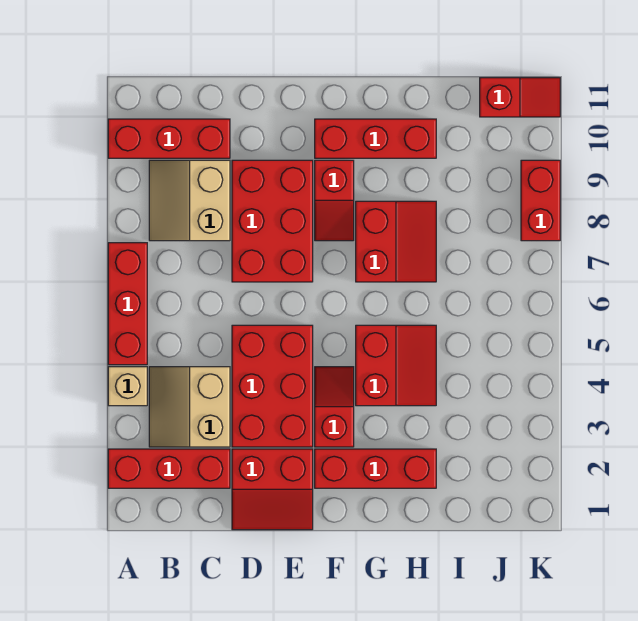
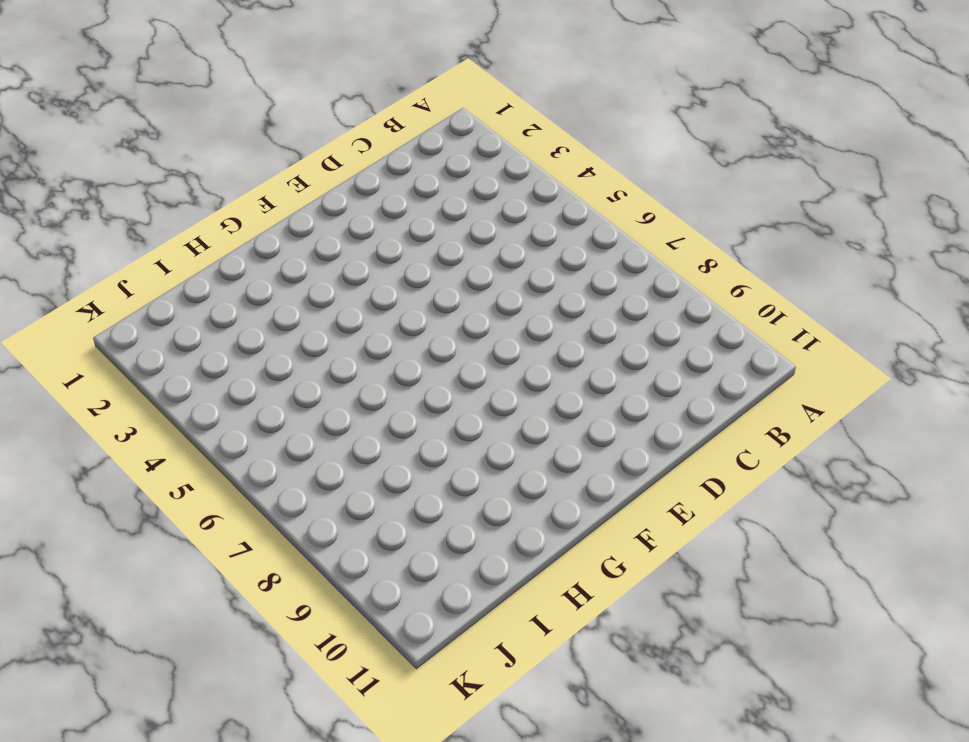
none -> red 1x3 brick [108,449,230,488]
none -> tan 1x1 brick [108,367,147,406]
none -> red 1x3 brick [108,243,147,365]

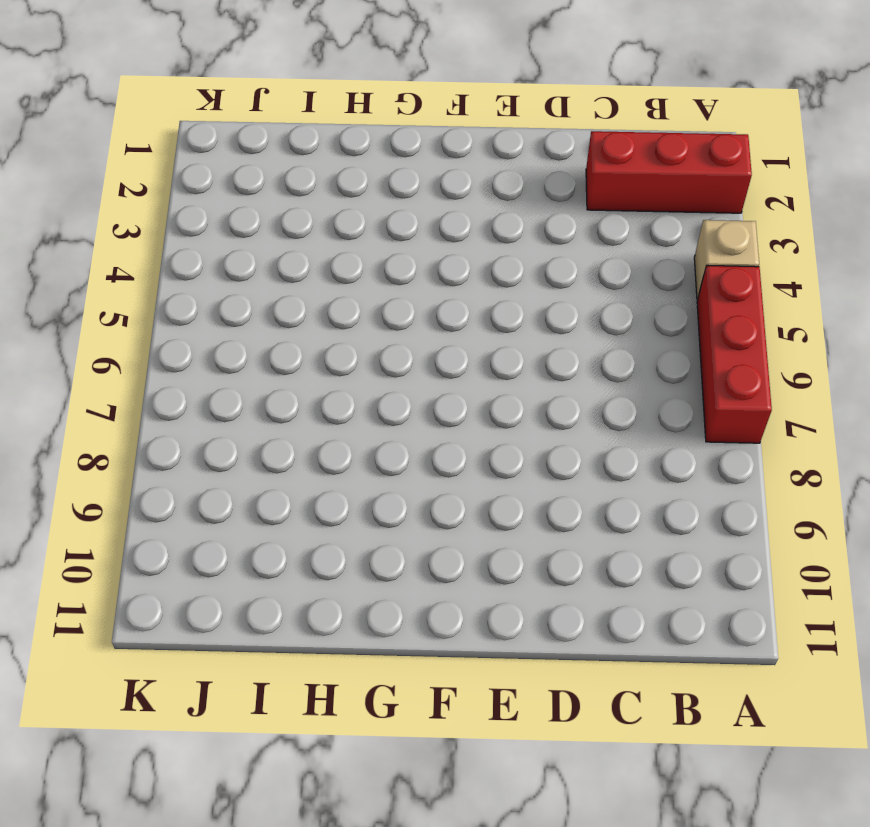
none -> red 1x3 brick [108,119,230,158]
none -> tan 2x2 slope [149,367,230,447]
none -> tan 2x2 slope [149,160,230,241]

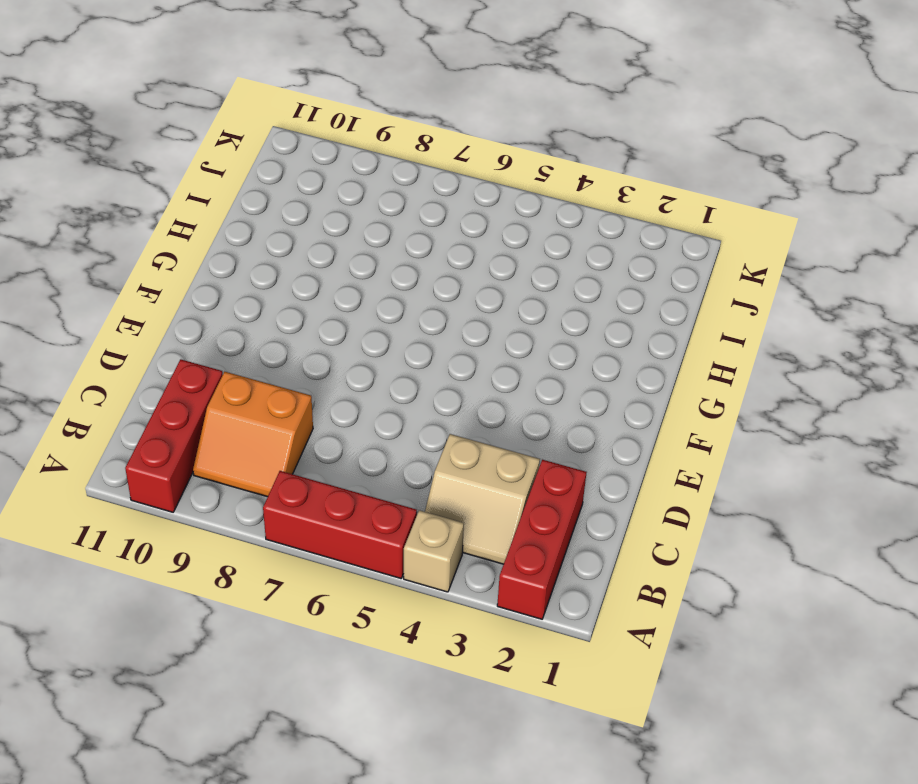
orange 2x2 slope [193,372,313,497] -> tan 2x2 slope [149,160,230,241]
none -> red 2x2 slope [232,449,313,530]
none -> red 2x3 brick [232,325,313,447]
none -> red 2x3 brick [232,160,313,282]

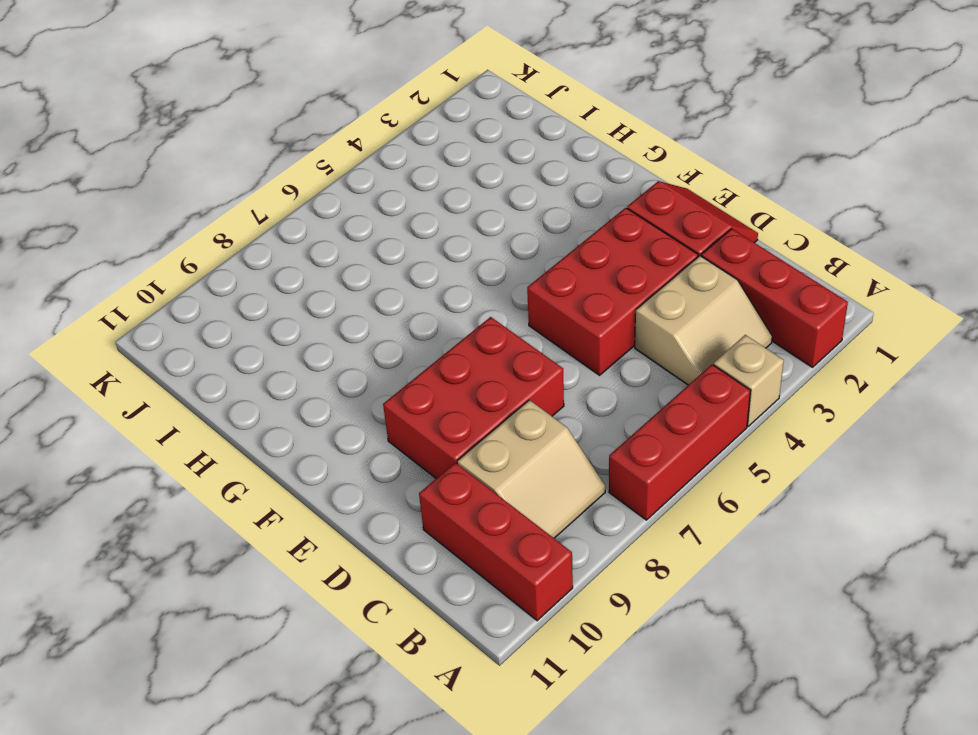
none -> red 1x3 brick [315,449,436,488]
none -> red 1x2 slope [315,367,354,447]
none -> red 1x2 slope [315,160,354,241]

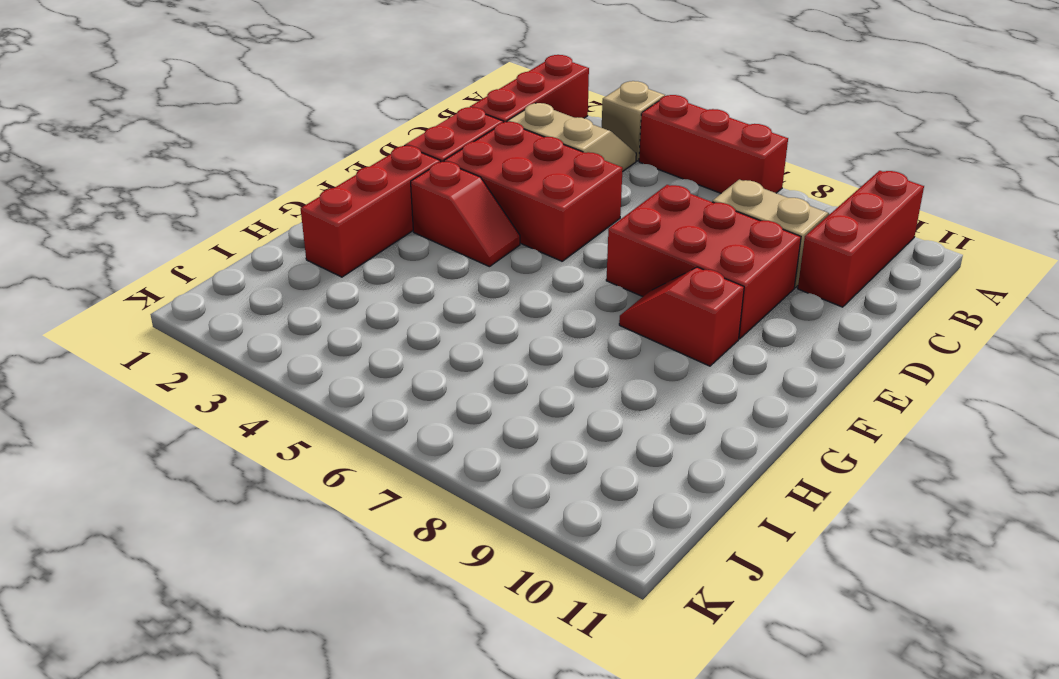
none -> red 1x3 brick [315,119,436,158]
none -> red 2x2 slope [356,325,436,406]
none -> red 2x2 slope [356,201,436,282]

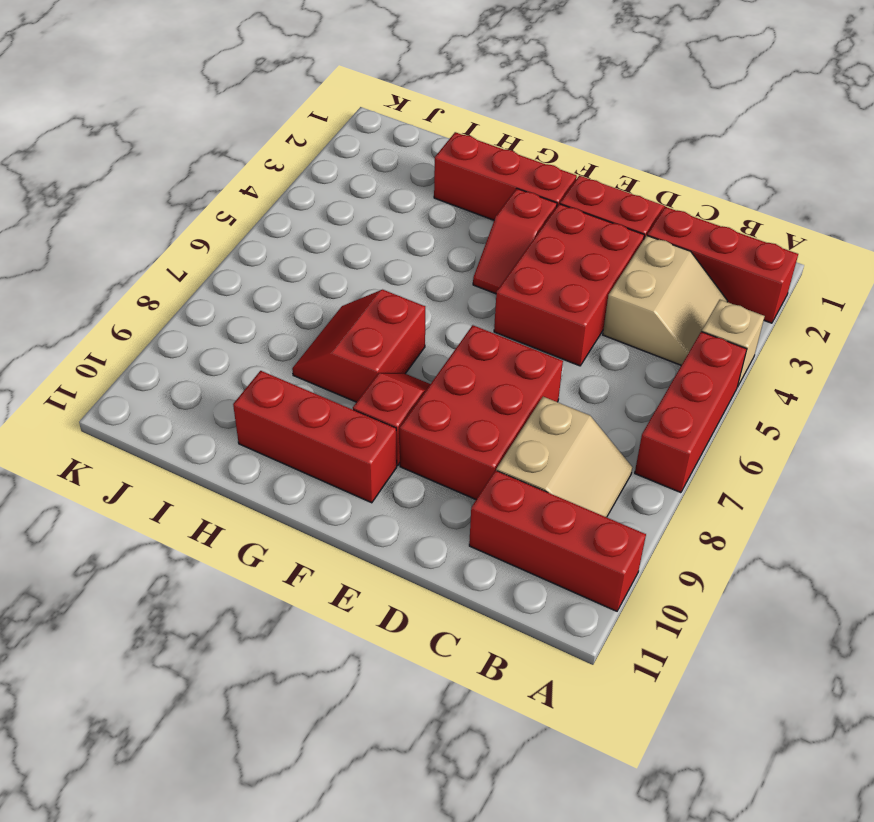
none -> red 2x2 slope [356,325,436,406]
none -> red 1x2 slope [480,78,560,117]
none -> red 1x2 brick [521,160,560,241]

